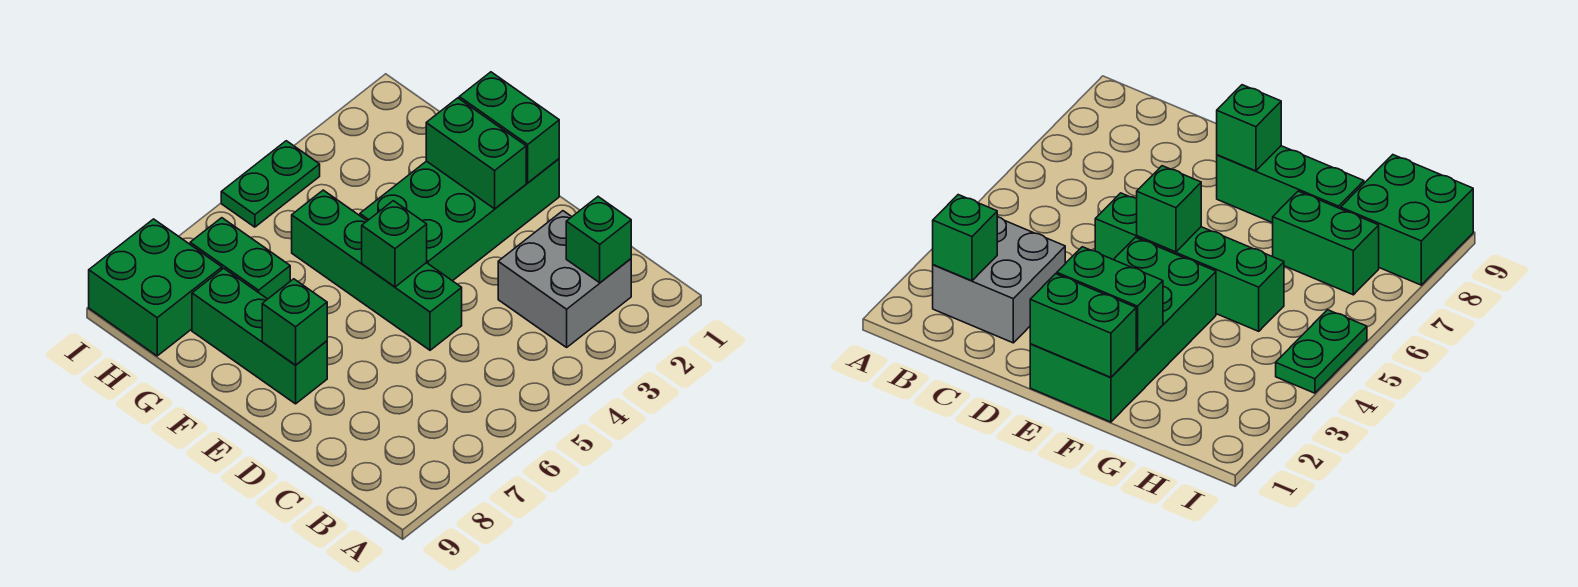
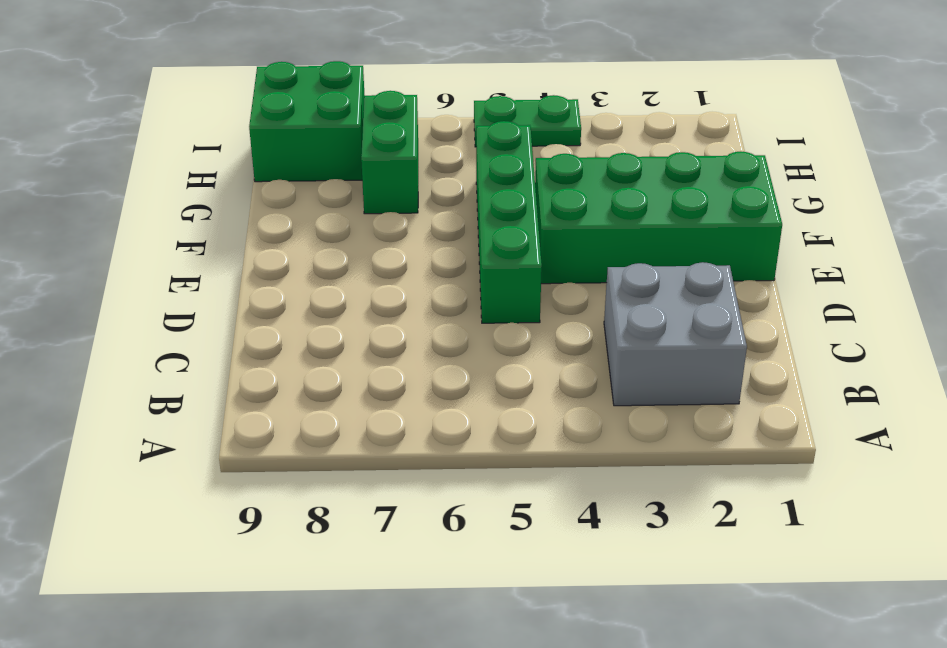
none -> green 1x3 brick [192,268,327,404]
none -> green 1x1 brick [566,197,631,283]
none -> green 1x2 brick [459,72,559,183]

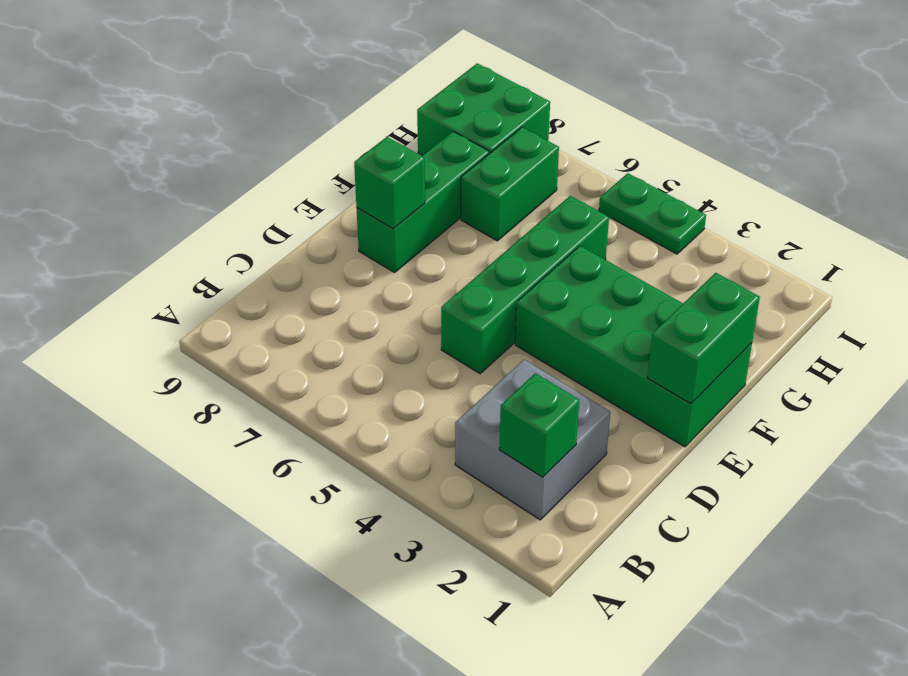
none -> green 1x2 brick [426,98,526,209]
none -> green 1x1 brick [362,201,427,287]

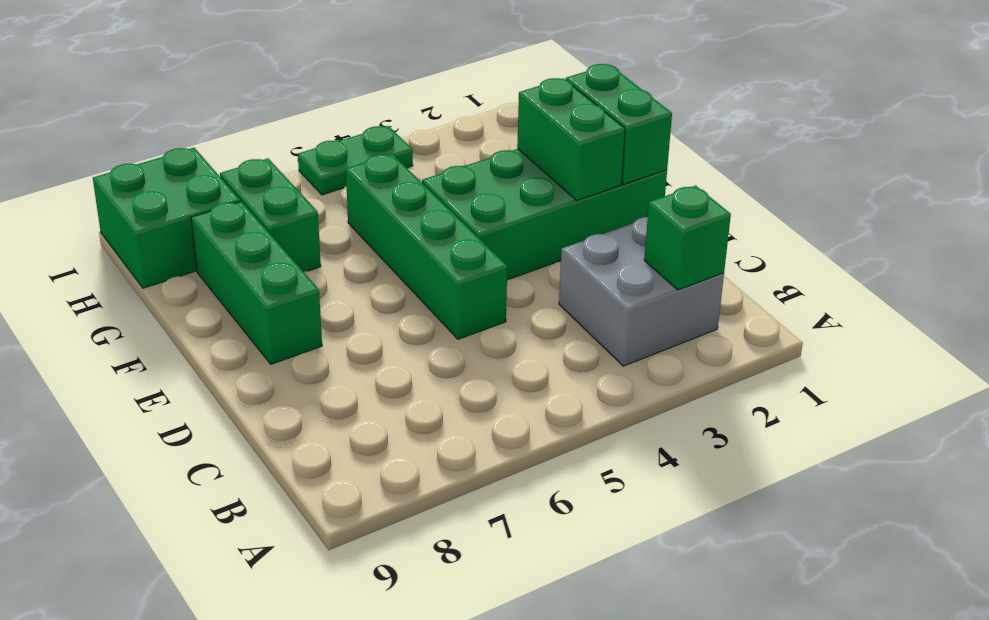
none -> green 1x1 brick [362,201,427,287]
none -> green 1x1 brick [262,279,327,365]

